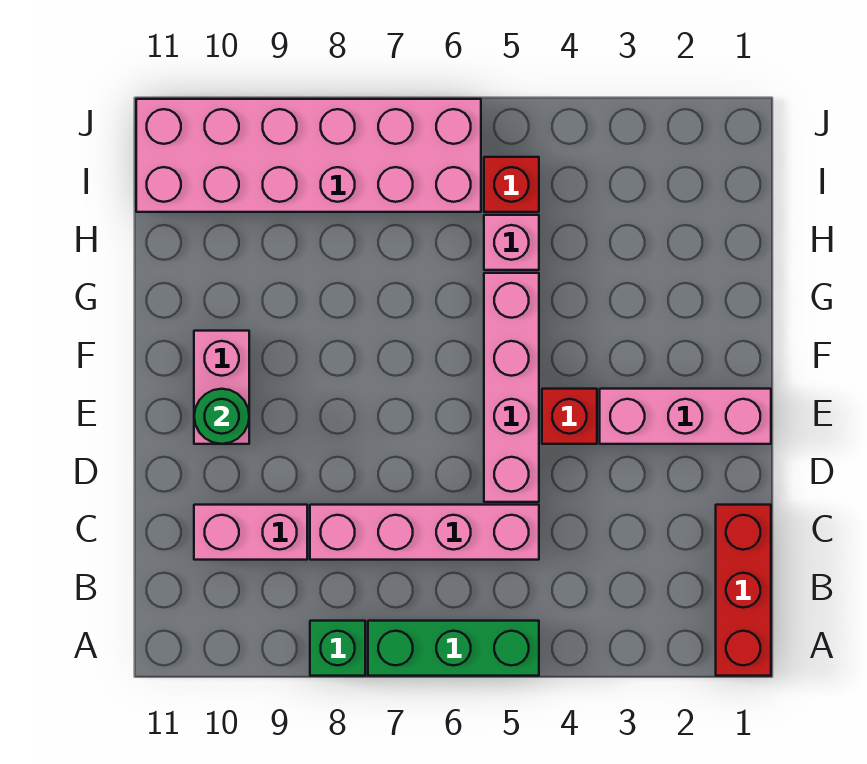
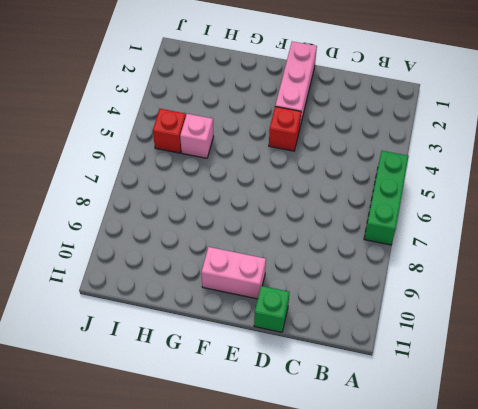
green 1x1 brick [254,286,290,332] -> green 1x1 brick moved to [310,621,365,676]
none -> red 1x3 brick [716,505,771,676]
none -> pink 1x4 brick [310,505,539,560]
none -> pink 1x2 brick [194,505,307,560]

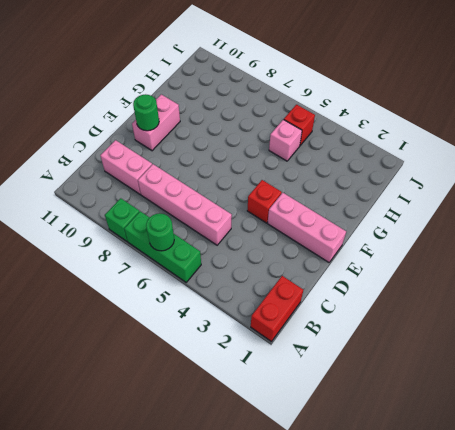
red 1x2 brick [251,276,303,341] -> red 1x3 brick [716,505,771,676]
green 1x1 round brick [146,213,174,251] -> none
none -> pink 1x4 brick [484,273,539,502]
none -> pink 2x6 brick [136,99,481,212]

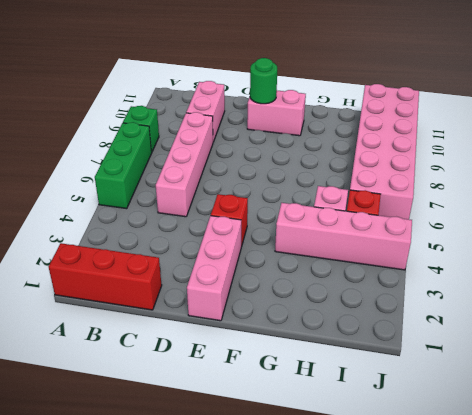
pink 1x4 brick [275,203,412,270] -> pink 1x4 brick moved to [484,273,539,502]

